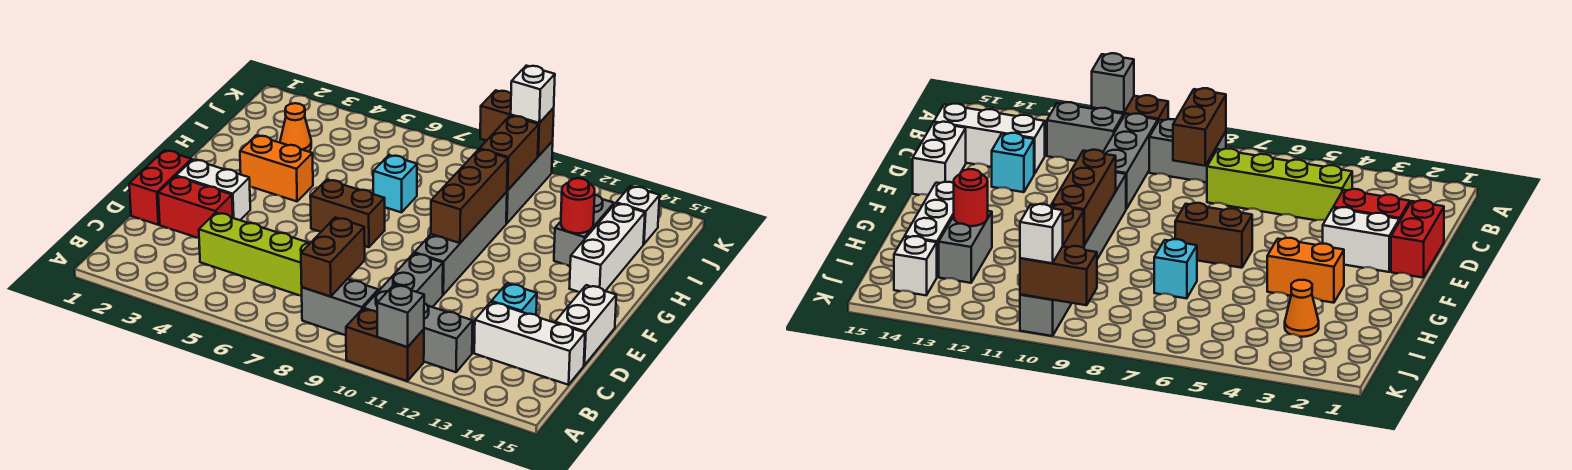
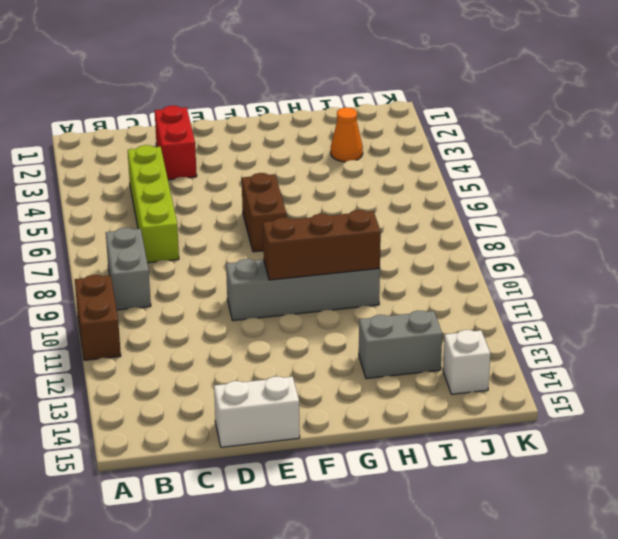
none -> grey 1x3 brick [363,253,443,312]
none -> grey 1x2 brick [424,303,473,372]
none -> white 1x3 brick [474,302,585,385]

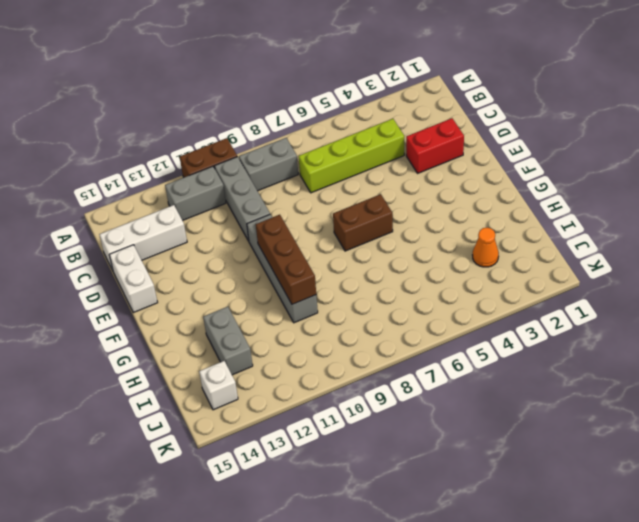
none -> red 1x2 brick [129,150,192,225]
none -> cyan 1x1 brick [491,283,537,315]
none -> white 1x2 brick [176,160,250,220]

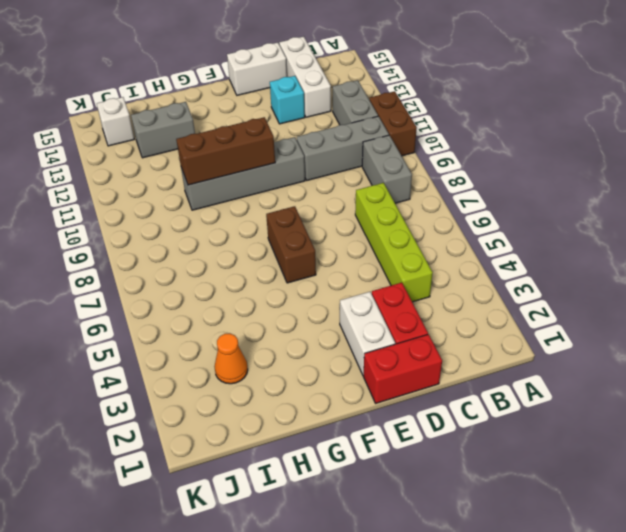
none -> orange 1x2 brick [240,135,313,201]
none -> white 1x3 brick [569,203,645,292]
none -> cyan 1x1 brick [373,155,417,212]

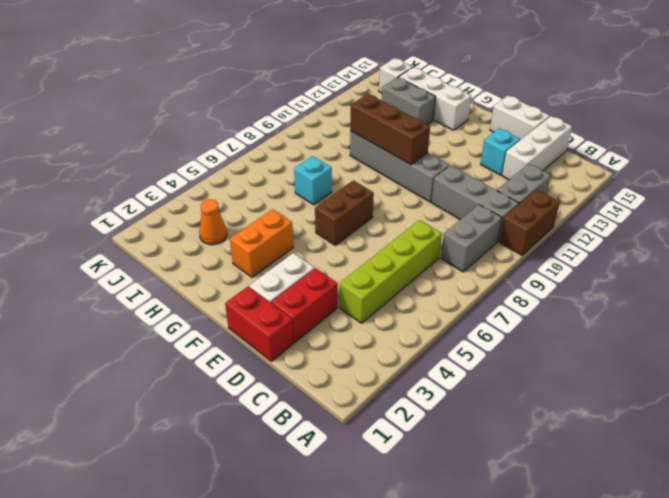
none -> grey 1x3 brick [506,141,553,224]
none -> grey 1x1 brick [377,285,424,347]
none -> brown 1x2 brick [301,217,365,296]

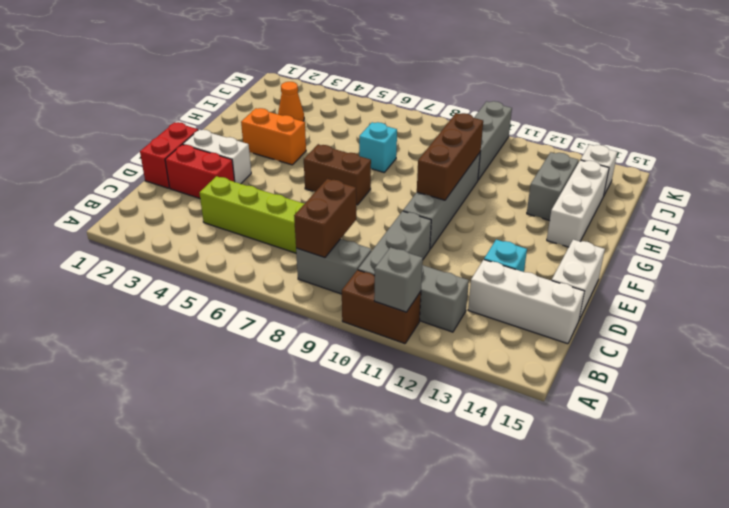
none -> red 1x1 round brick [561,178,595,233]
none -> brown 1x2 brick [480,116,539,190]
none -> brown 1x2 brick [480,90,554,156]

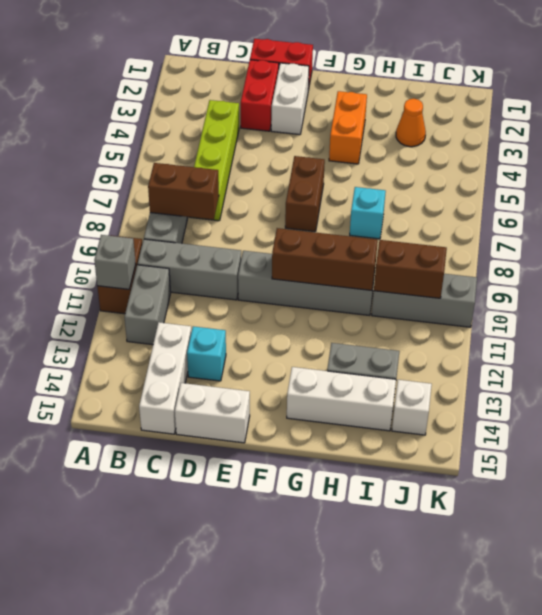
none -> red 1x1 round brick [561,178,595,233]
none -> brown 1x2 brick [480,90,554,156]
none -> white 1x1 brick [511,66,555,123]

